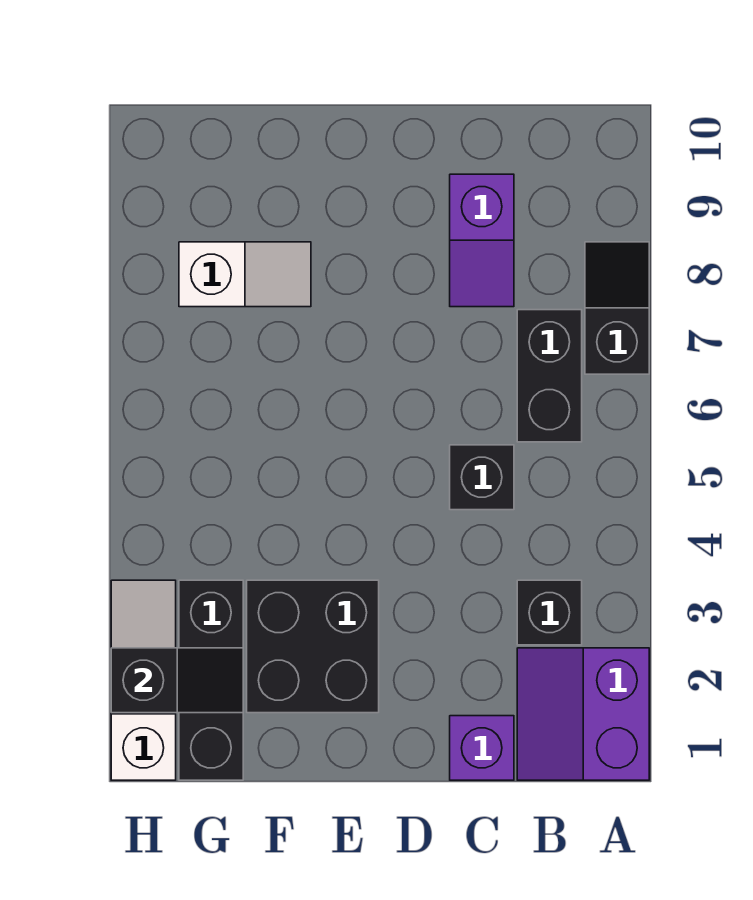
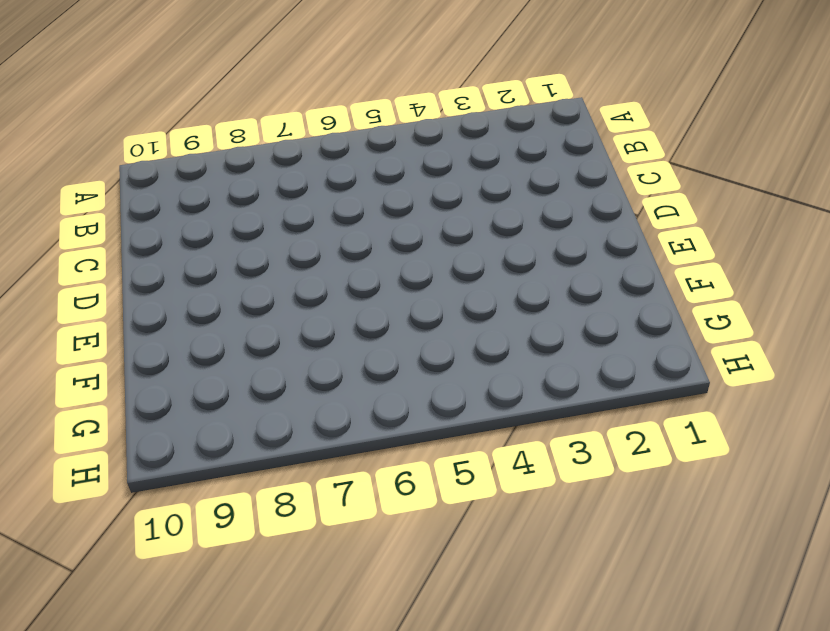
none -> purple 2x2 slope [517,648,649,780]
none -> black 1x2 slope [585,242,649,374]
none -> black 1x1 brick [517,580,582,645]

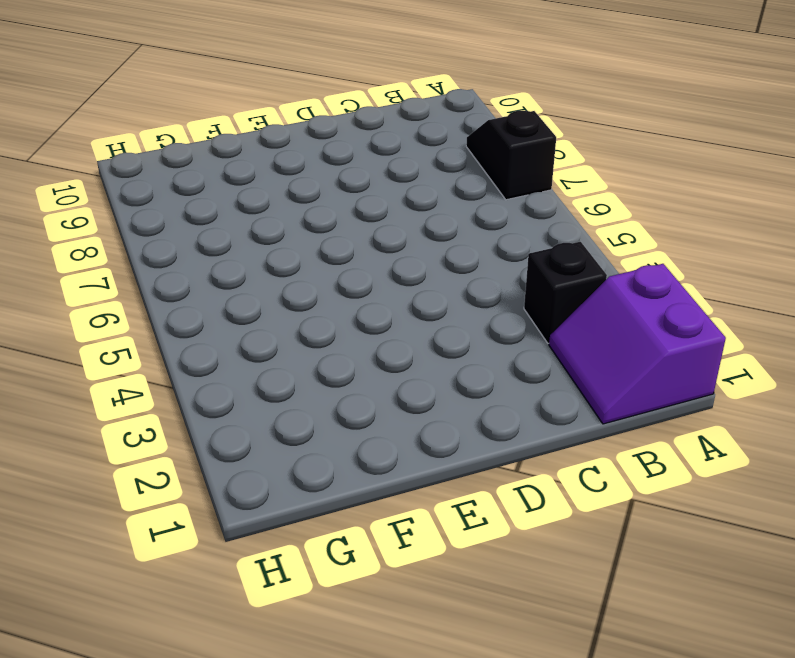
none -> black 1x2 brick [517,310,582,442]
none -> purple 1x1 brick [450,716,514,780]
none -> black 1x1 brick [450,445,514,510]

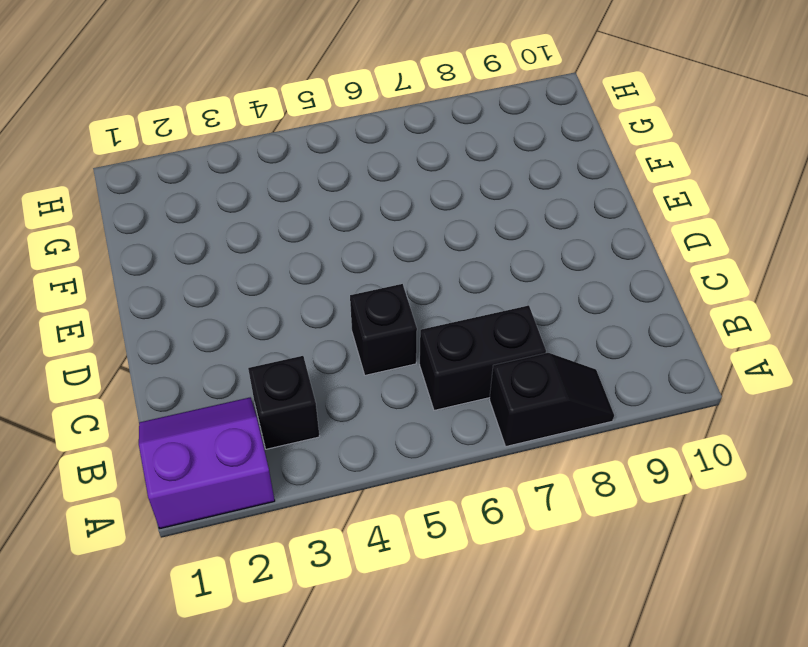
none -> purple 1x1 brick [450,716,514,780]
none -> purple 1x2 slope [450,174,514,307]
none -> black 2x2 brick [247,580,379,713]

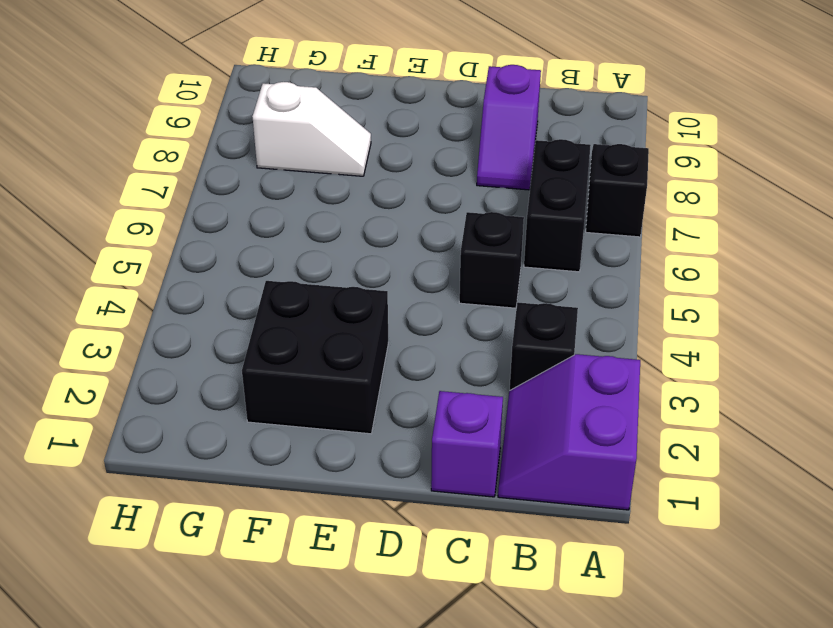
none -> black 1x3 brick [179,580,243,780]
none -> white 1x3 slope [111,580,176,780]
none -> black 1x2 slope [111,648,243,713]

